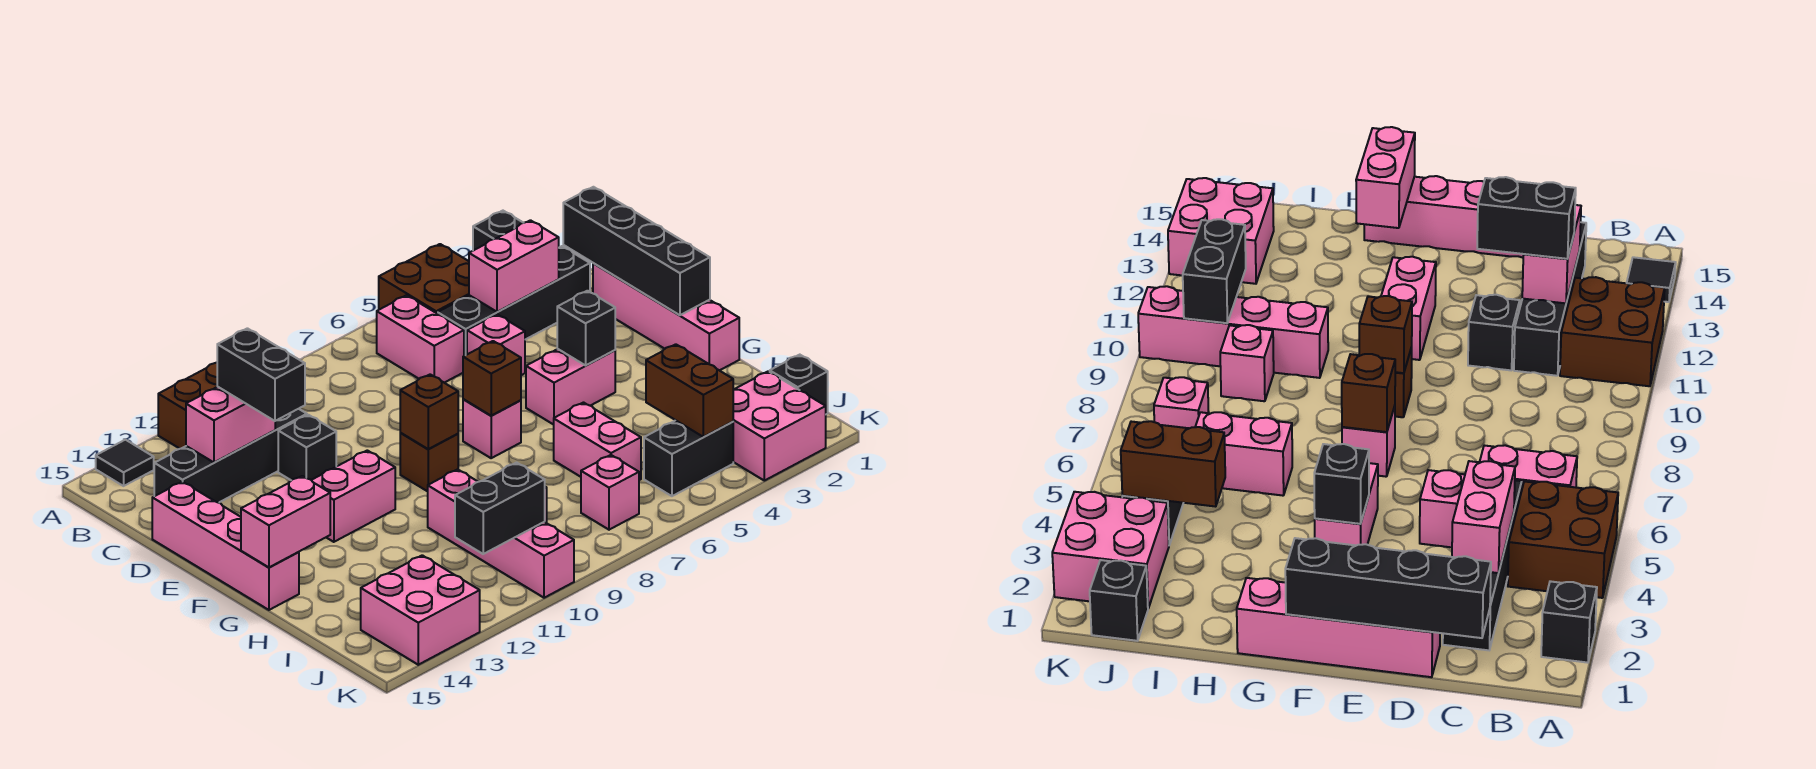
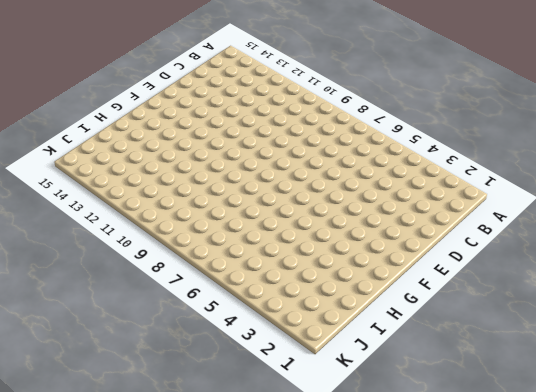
none -> black 1x1 brick [473,211,523,251]
none -> brown 2x2 brick [379,244,469,314]
none -> brown 2x2 brick [158,363,218,449]
none -> black 1x1 tile [96,440,154,486]

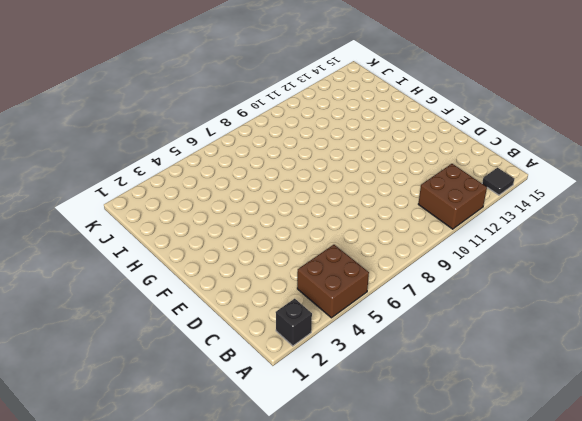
none -> pink 1x2 brick [377,295,464,383]
none -> black 1x4 brick [438,246,590,356]
none -> black 1x4 brick [154,409,307,503]
none -> pink 1x4 brick [593,263,739,371]

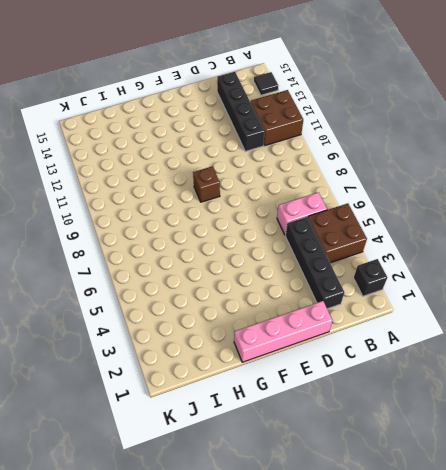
none -> pink 1x1 brick [467,314,525,375]
none -> black 1x1 brick [278,415,336,480]
none -> pink 1x4 brick [152,482,299,610]
none -> pink 1x2 brick [526,349,615,425]

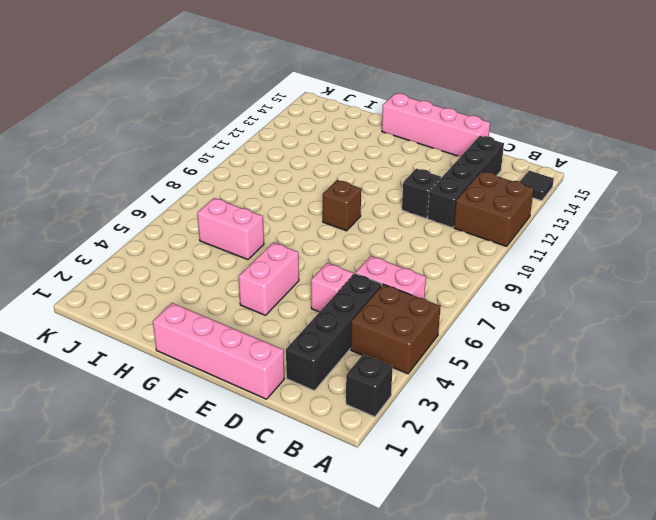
none -> pink 1x1 brick [463,399,521,458]
none -> pink 1x2 brick [312,450,395,542]
none -> pink 1x4 brick [428,469,574,598]
none -> pink 1x1 brick [1220,325,1274,401]

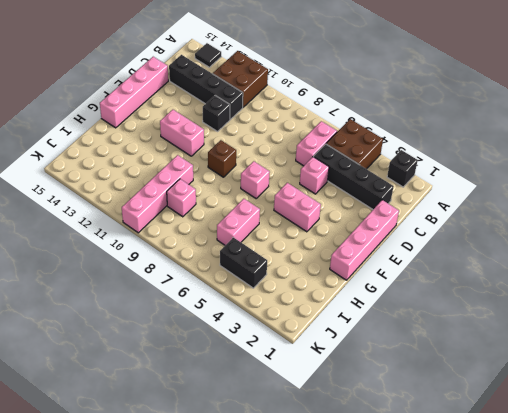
none -> black 1x1 brick [770,355,828,414]
none -> pink 2x2 brick [733,371,826,481]
none -> pink 1x1 brick [581,455,639,530]
none -> pink 2x2 brick [361,555,480,665]

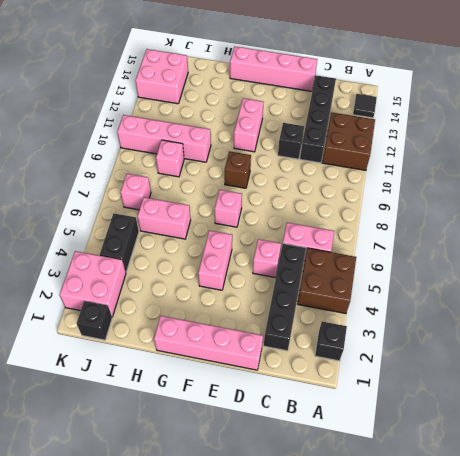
none -> black 1x4 brick [563,187,710,315]
none -> pink 1x2 brick [469,220,559,312]
none -> pink 1x2 brick [186,387,275,462]
none -> black 1x1 brick [557,291,615,365]

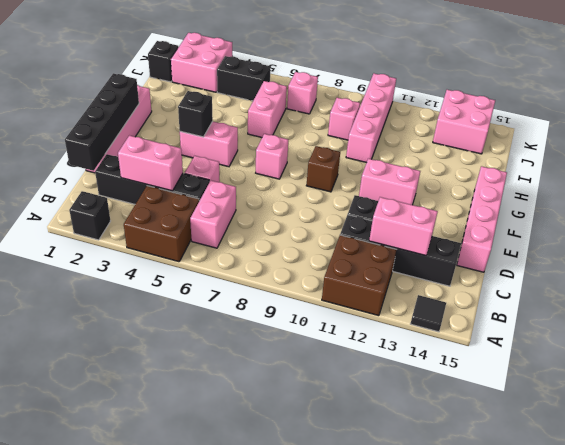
none -> brown 1x1 brick [463,341,521,416]
none -> brown 1x1 brick [400,374,458,449]
none -> pink 1x2 brick [241,476,330,567]
none -> brown 1x2 brick [646,344,733,437]

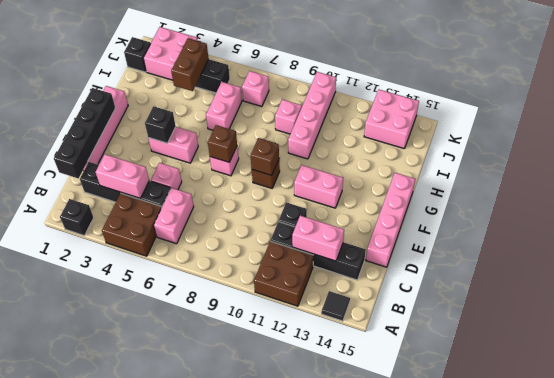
none -> pink 1x2 brick [241,476,330,567]
none -> black 1x2 brick [455,463,545,554]
none -> black 1x2 brick [217,328,305,421]

